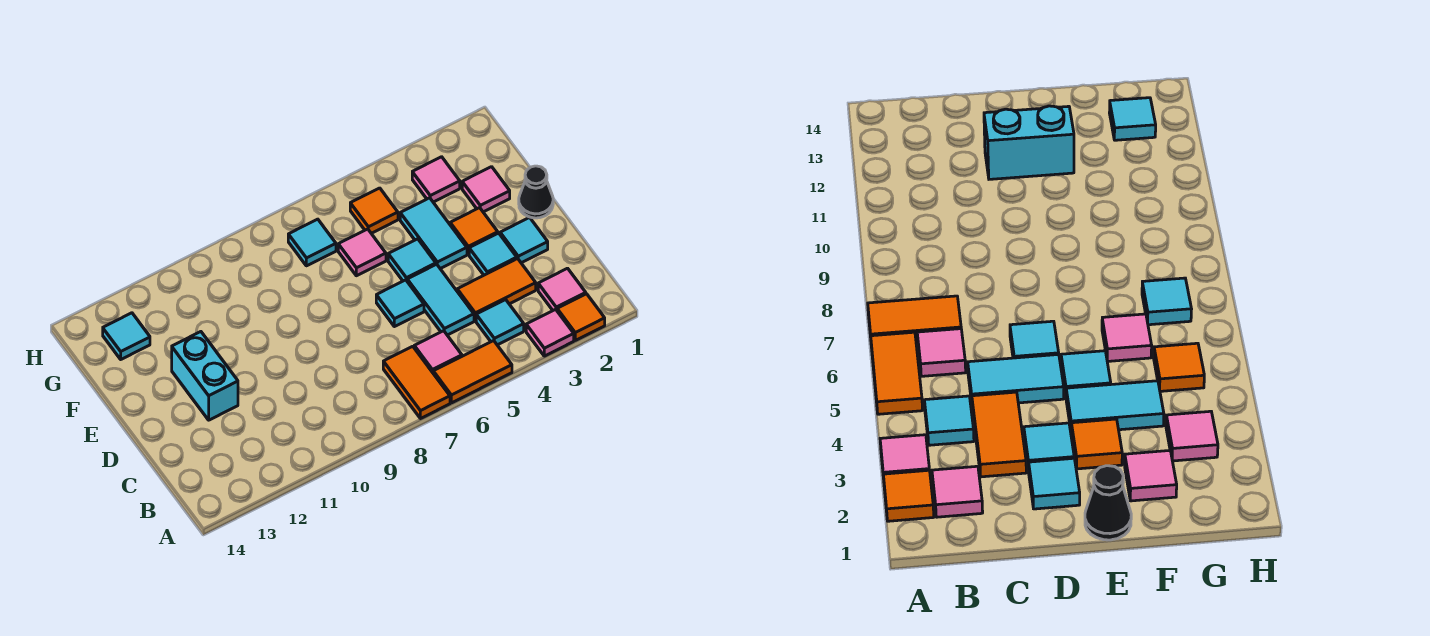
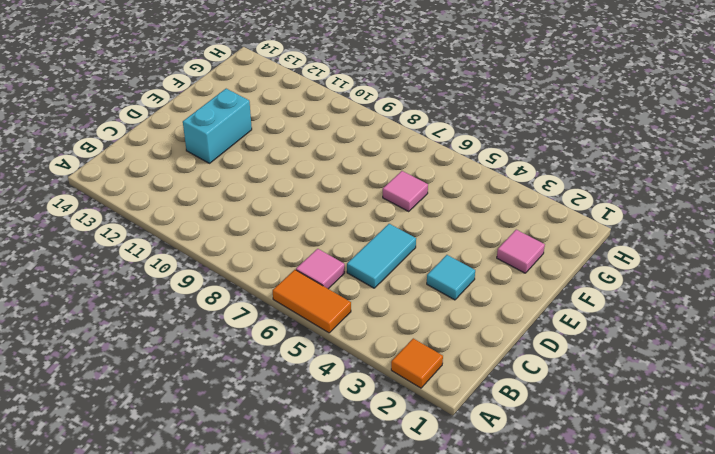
none -> pink 1x1 tile [526,309,574,356]
none -> orange 1x2 tile [383,346,450,419]
none -> pink 1x1 tile [538,268,586,310]

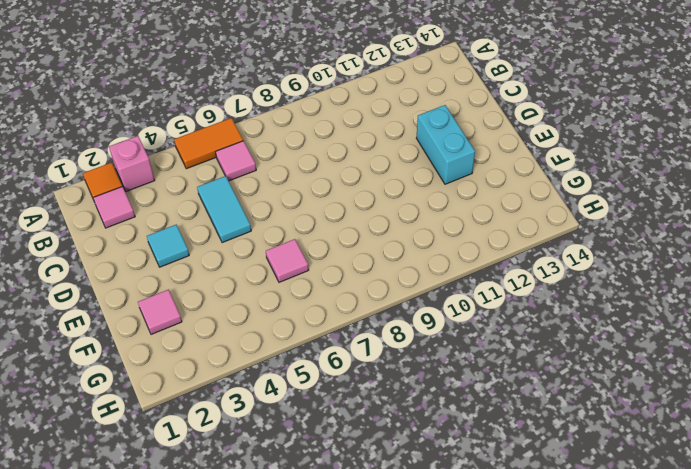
pink 1x1 brick [109,136,155,191] -> pink 1x1 tile [526,309,574,356]
none -> orange 1x2 tile [383,346,450,419]
none -> cyan 1x1 tile [476,300,524,345]
none -> orange 1x2 tile [457,259,536,321]

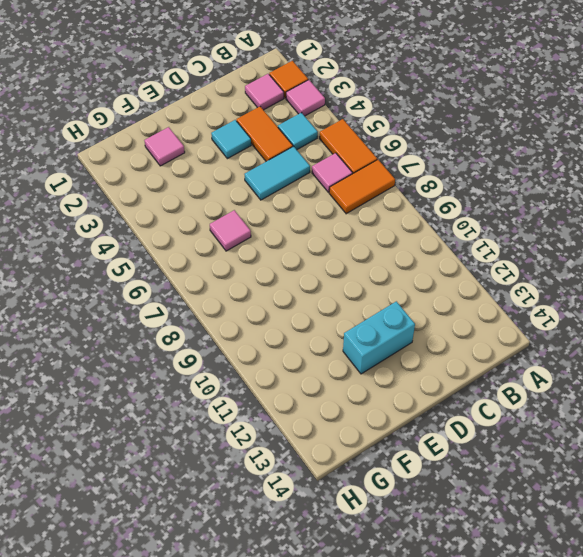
none -> cyan 1x1 tile [500,218,548,263]
none -> cyan 1x1 tile [376,280,424,327]
none -> black 1x1 cone [519,166,553,218]

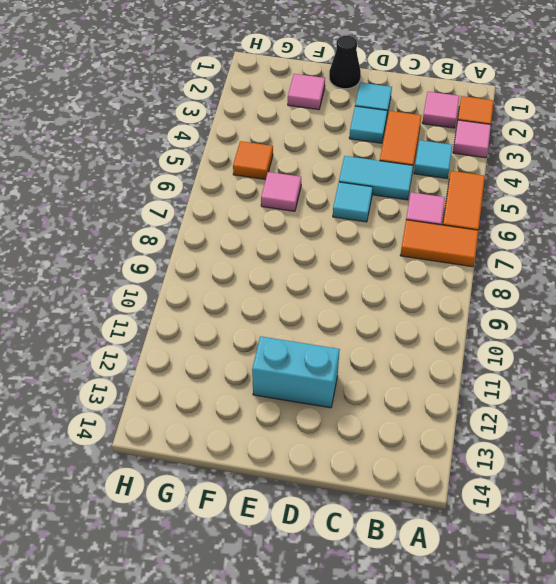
none -> orange 1x1 tile [450,208,498,254]
none -> cyan 1x2 tile [400,198,467,269]
none -> cyan 1x1 tile [388,239,436,281]

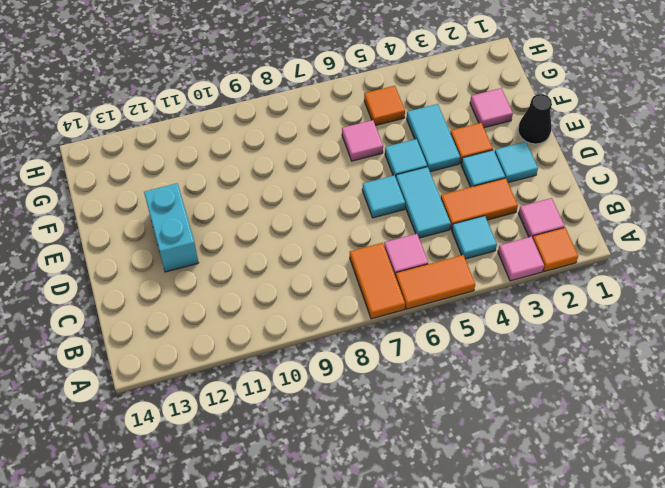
none -> pink 1x1 tile [412,157,460,202]
none -> cyan 1x1 tile [288,219,336,266]
none -> cyan 1x1 tile [103,313,150,359]

